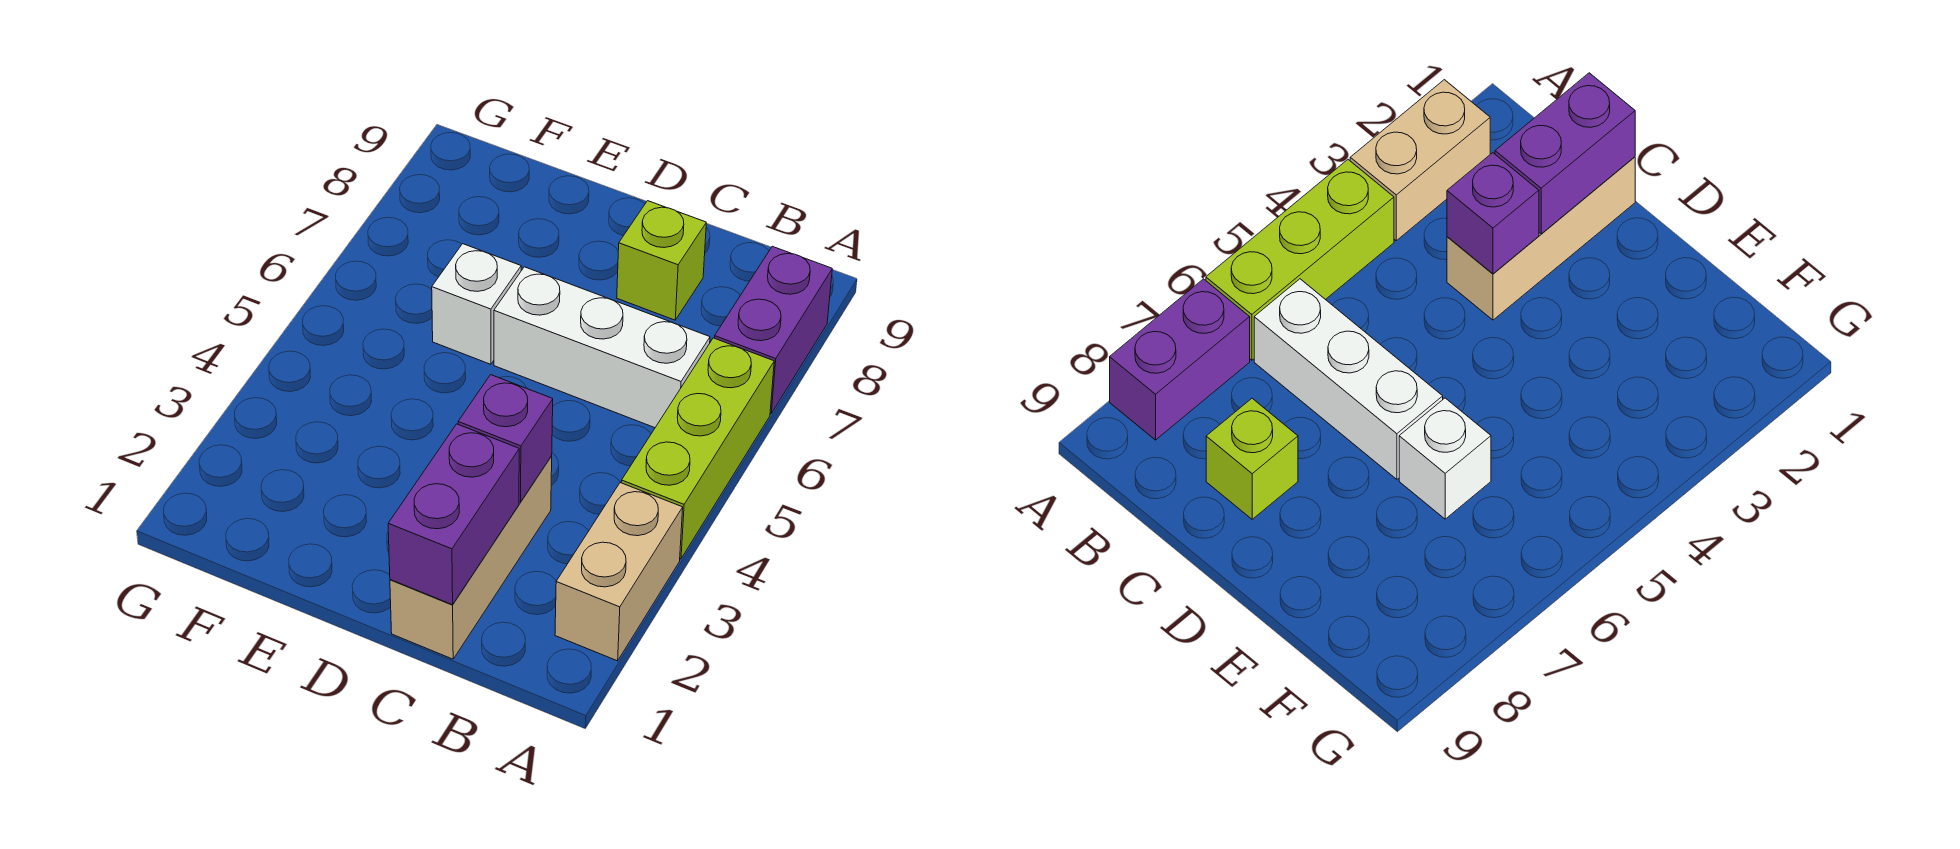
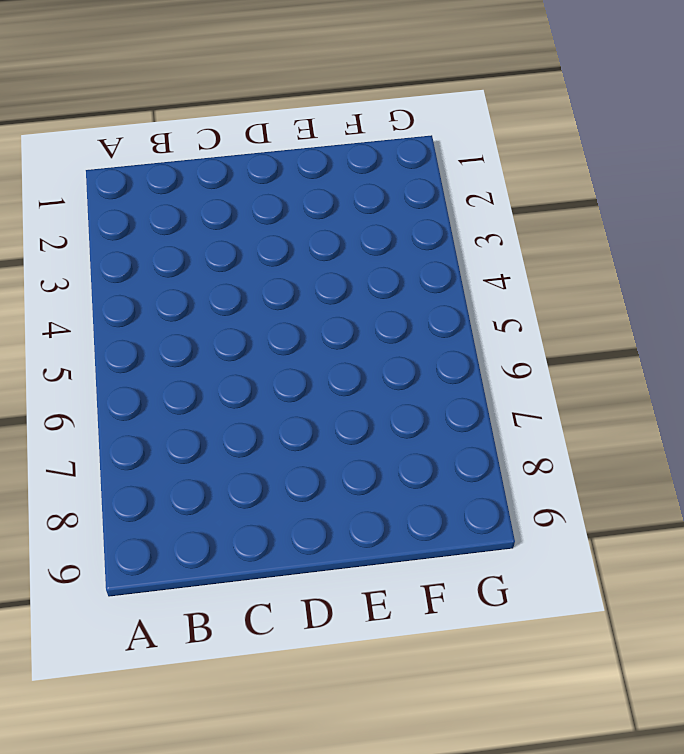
none -> tan 1x2 brick [555,483,683,661]
none -> lime 1x3 brick [621,338,774,559]

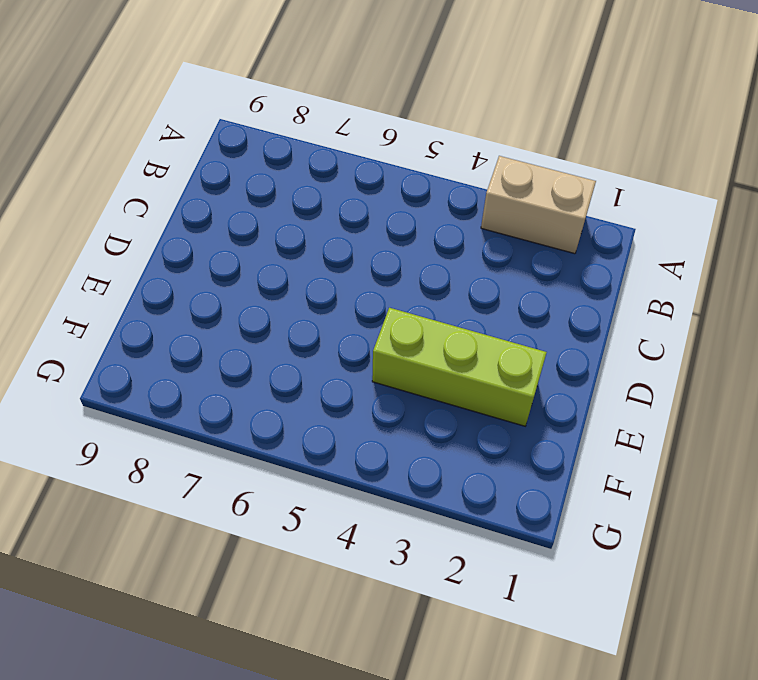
lime 1x3 brick [372,308,547,426] -> lime 1x3 brick moved to [621,338,774,559]
none -> purple 1x2 brick [714,246,832,414]
none -> white 1x3 brick [494,267,710,428]

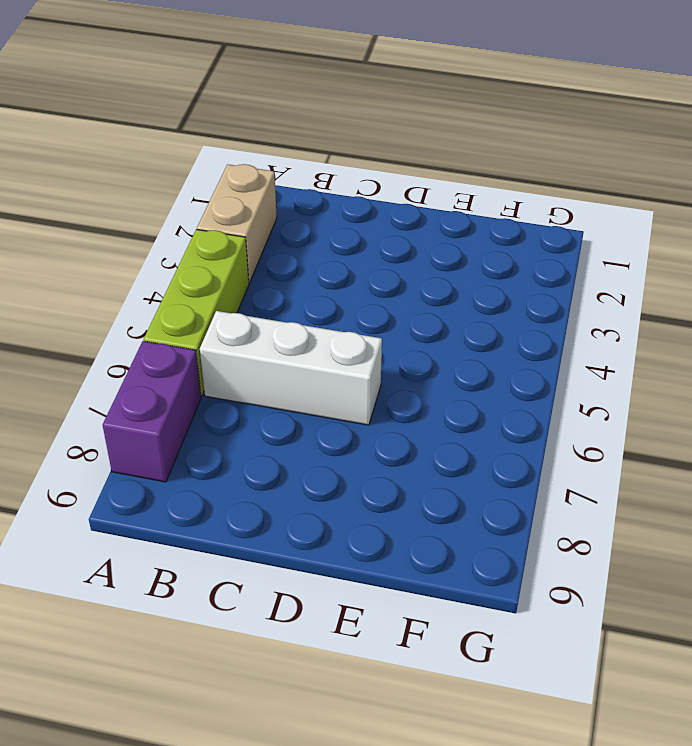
none -> tan 1x3 brick [390,456,552,659]
none -> lime 1x1 brick [617,201,706,320]

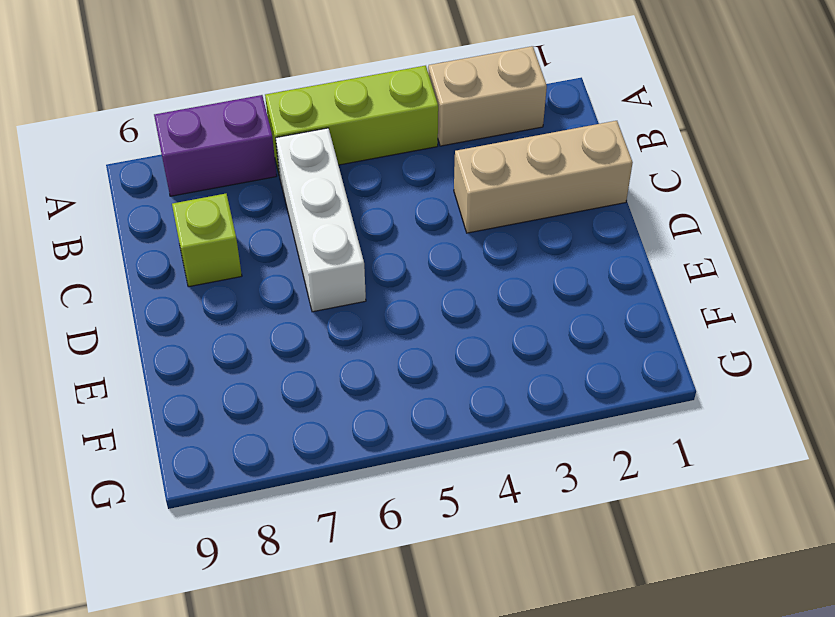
none -> white 1x1 brick [432,244,521,364]
none -> purple 1x2 brick [388,424,519,605]

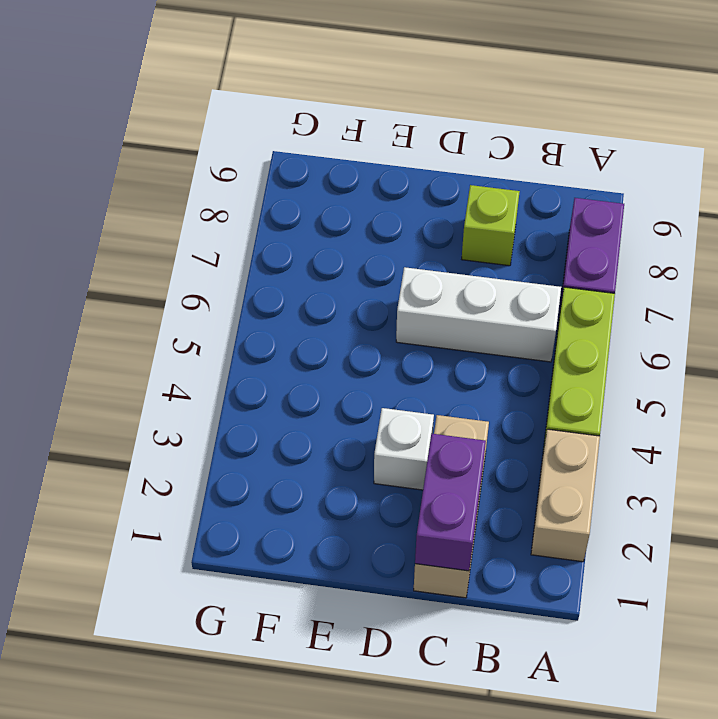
white 1x1 brick [374,408,434,490] -> white 1x1 brick moved to [432,244,521,364]
none -> purple 1x1 brick [458,375,553,502]

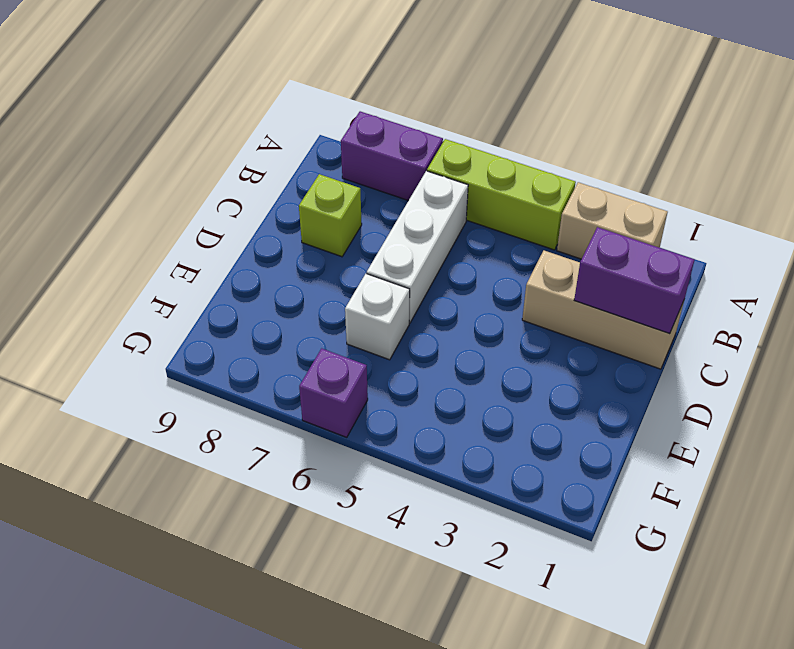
purple 1x1 brick [299,348,368,437] -> purple 1x1 brick moved to [458,375,553,502]

